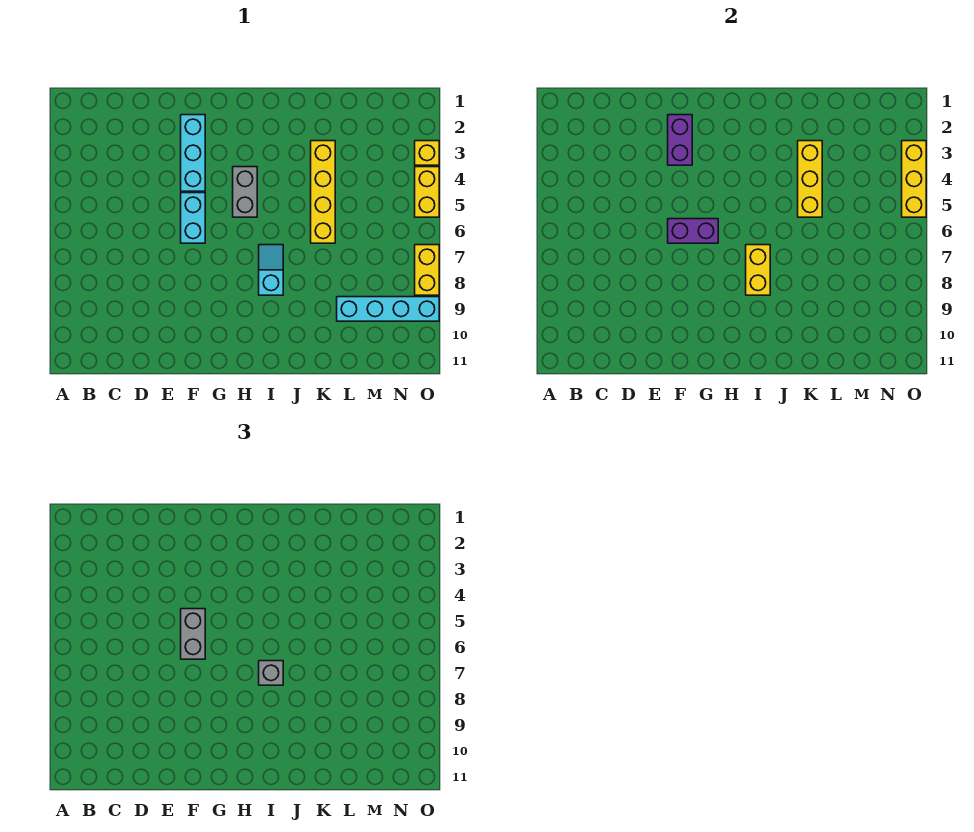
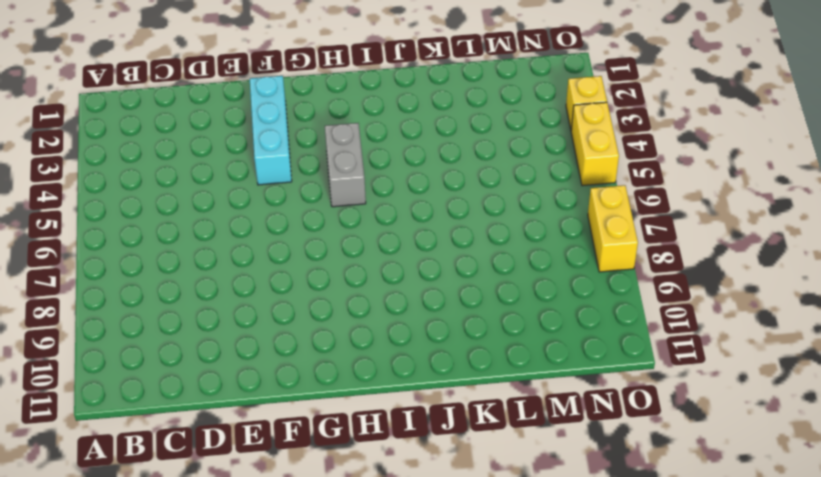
none -> cyan 1x2 brick [181,193,205,243]
none -> cyan 1x2 slope [259,245,283,295]
none -> yellow 1x4 brick [311,141,335,243]

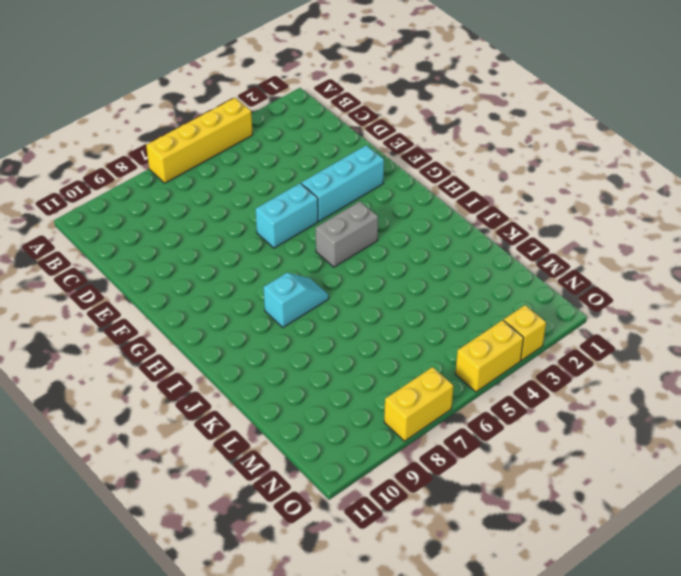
yellow 1x4 brick [146,98,253,183] -> yellow 1x4 brick moved to [311,141,335,243]
none -> cyan 1x4 brick [337,297,439,321]
none -> purple 1x2 brick [668,115,692,165]
none -> purple 1x2 brick [668,219,718,243]

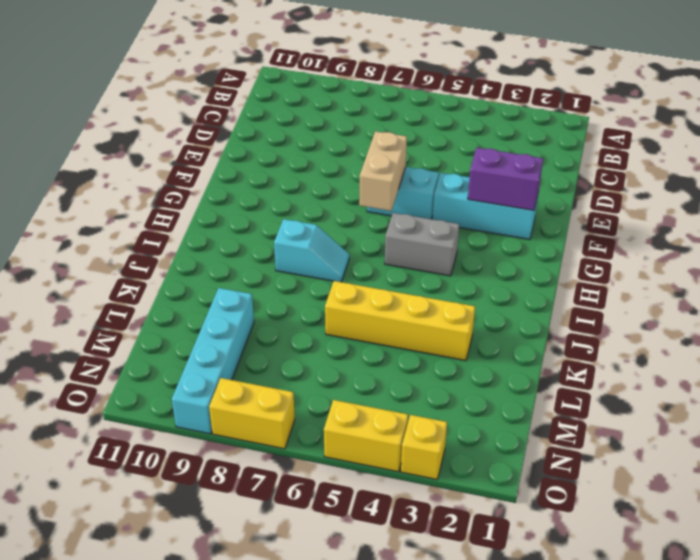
tan 1x2 brick [359,131,407,211] -> purple 1x2 brick [668,219,718,243]
none -> yellow 1x2 brick [746,245,770,295]
none -> yellow 1x3 brick [798,141,822,217]
none -> yellow 1x3 brick [902,141,926,217]

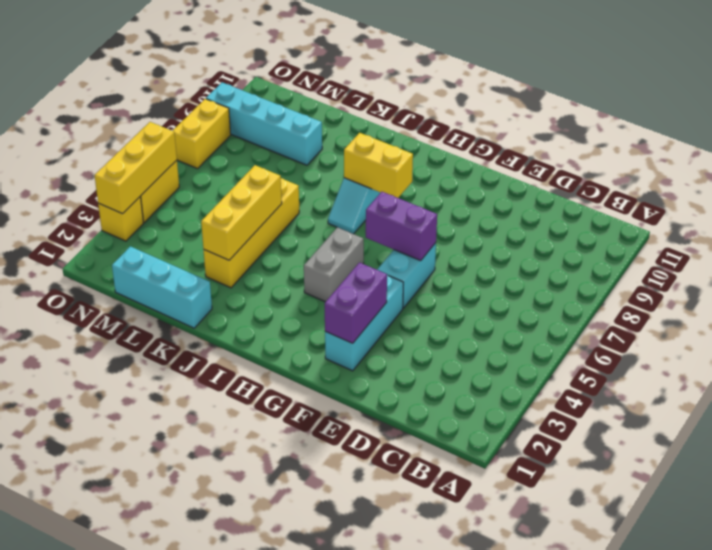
yellow 1x2 brick [344,133,413,198] -> yellow 1x2 brick turned to [746,245,770,295]
cyan 1x3 brick [112,246,212,328] -> none
none -> grey 1x2 brick [181,609,205,659]
none -> grey 1x1 brick [259,661,283,685]

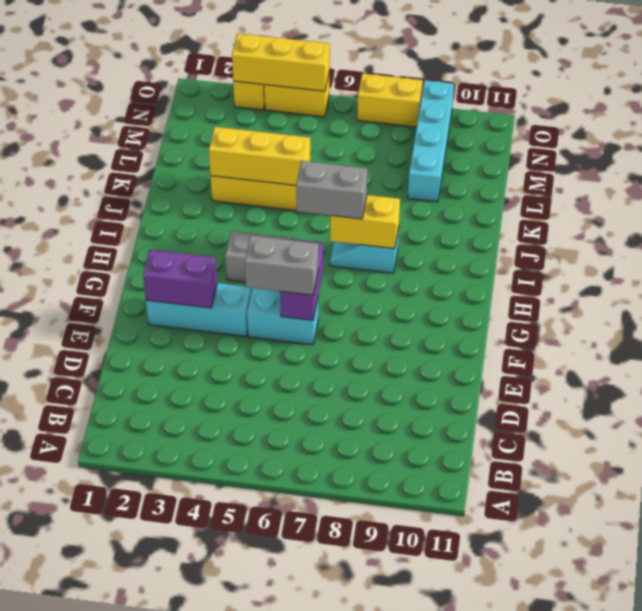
grey 1x2 brick [296,161,367,219] -> grey 1x1 brick [259,661,283,685]

